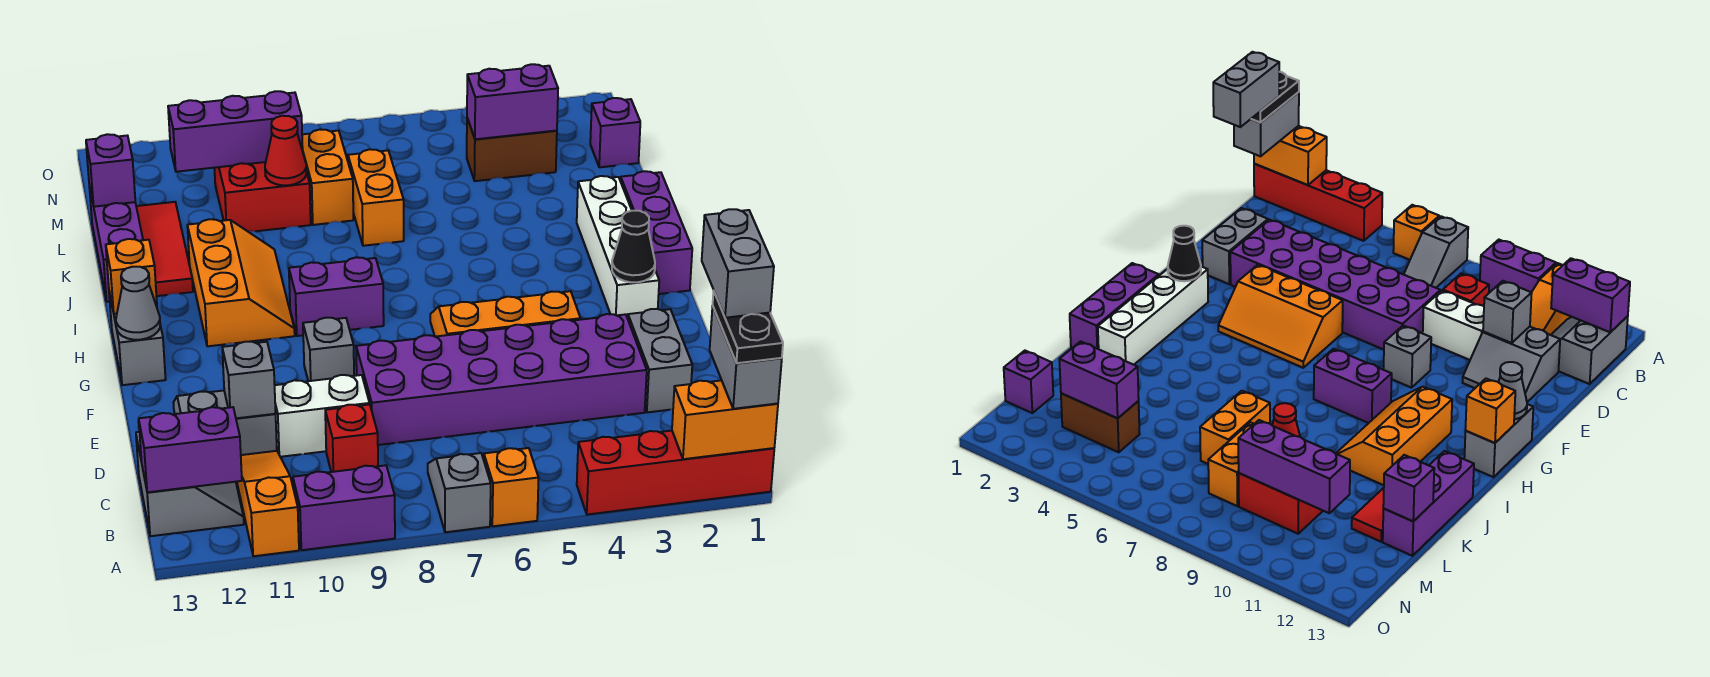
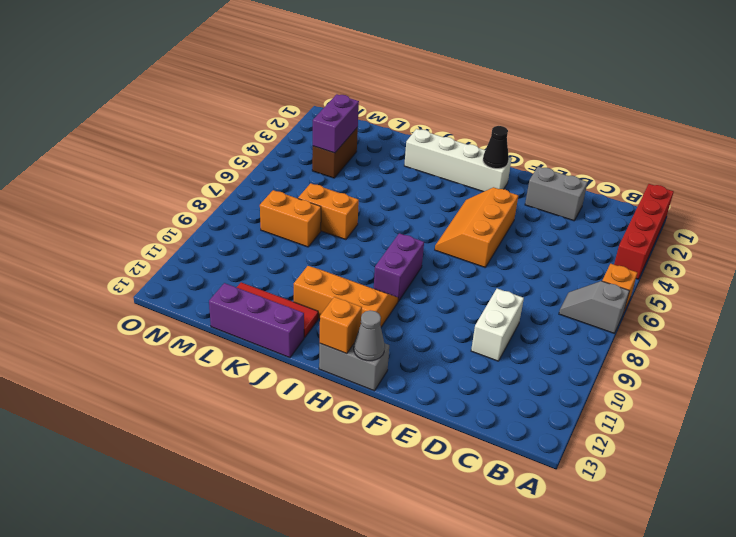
none -> purple 1x2 brick [293,465,395,550]
none -> orange 1x3 slope [237,451,299,556]
none -> grey 2x2 slope [136,432,244,536]
none -> red 1x1 brick [325,404,378,472]

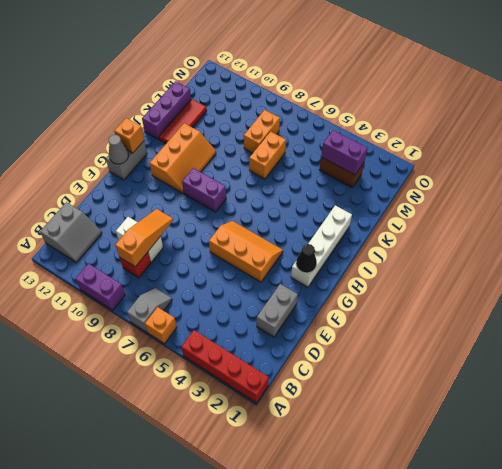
orange 1x3 slope [115,209,173,267] -> orange 1x3 slope moved to [237,451,299,556]
none -> purple 2x6 brick [356,314,647,445]
none -> grey 2x2 slope [173,391,277,455]
none -> grey 1x1 brick [303,318,354,381]
none -> purple 1x3 brick [620,171,692,294]

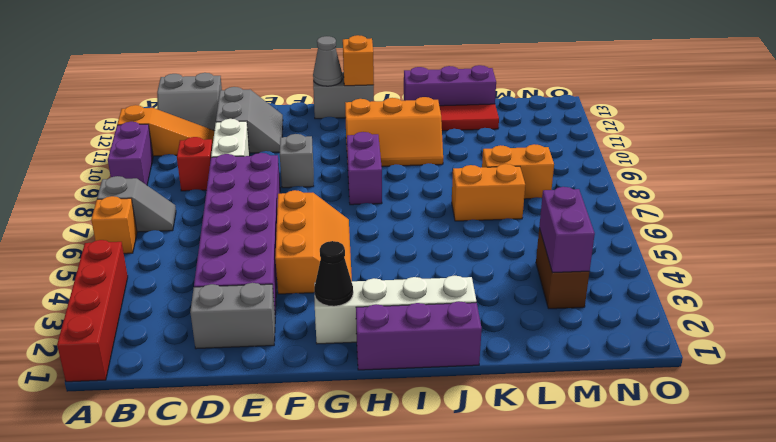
none -> red 2x2 brick [214,162,311,231]
none -> purple 1x1 brick [590,98,640,167]
none -> orange 1x2 brick [672,380,778,459]
none -> purple 1x2 brick [139,407,242,492]

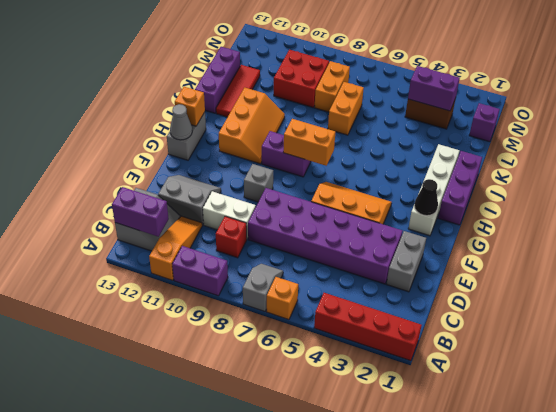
orange 1x2 brick [283,119,336,166] -> orange 1x2 brick moved to [672,380,778,459]
none -> grey 1x1 brick [222,342,276,418]
none -> red 1x1 cone [265,116,306,185]
none -> purple 1x1 brick [86,134,135,207]
none -> purple 1x3 brick [168,91,303,172]

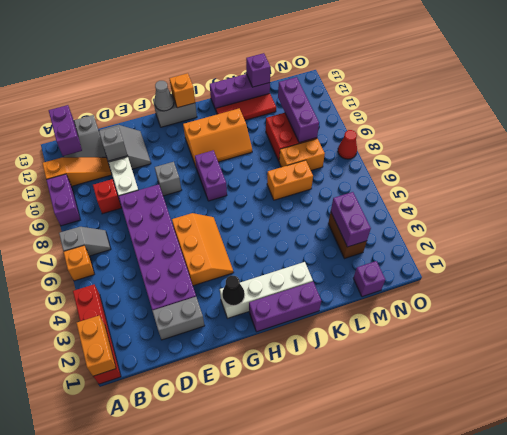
red 1x1 cone [338,130,357,159] -> red 1x1 cone moved to [265,116,306,185]
none -> grey 1x2 brick [710,306,782,409]
none -> black 1x2 plate [713,291,783,363]
none -> grey 1x2 brick [702,209,774,318]

